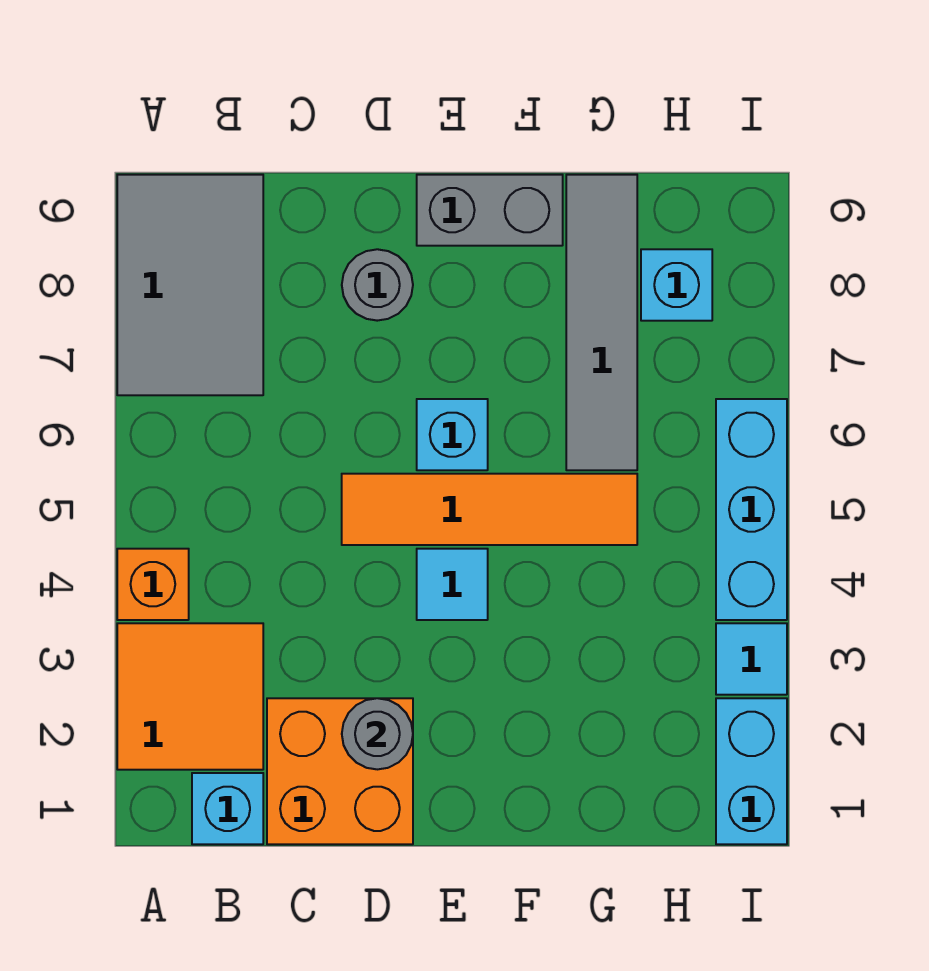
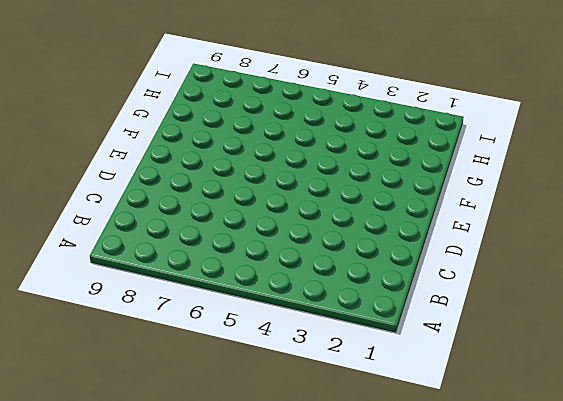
none -> orange 2x2 tile [117,623,263,770]
none -> orange 1x1 brick [117,549,189,620]
none -> grey 2x3 tile [117,175,263,395]

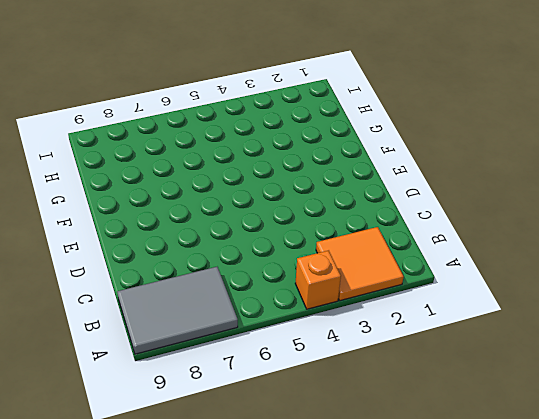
none -> cyan 1x1 brick [192,773,263,844]
none -> orange 2x2 brick [267,698,413,844]
none -> orange 1x4 tile [342,474,637,545]

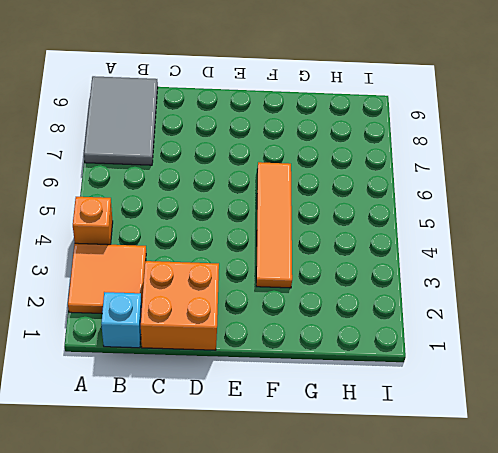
orange 1x4 tile [256,162,292,288] -> orange 1x4 tile turned to [342,474,637,545]
none -> grey 1x1 round brick [342,249,413,321]
none -> cyan 1x1 tile [417,549,488,620]
none -> cyan 1x1 brick [417,399,488,470]

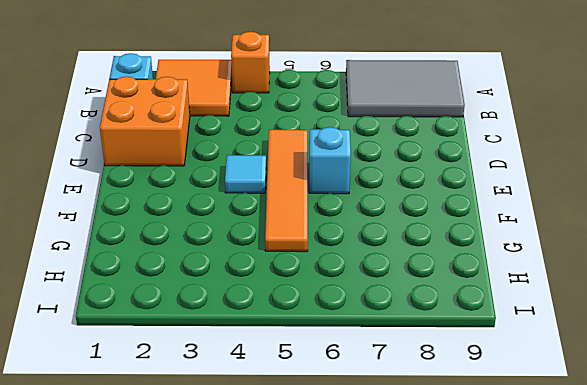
none -> grey 1x1 round brick [342,249,413,321]
none -> grey 1x2 brick [417,175,563,246]
none -> grey 1x4 tile [566,175,637,470]

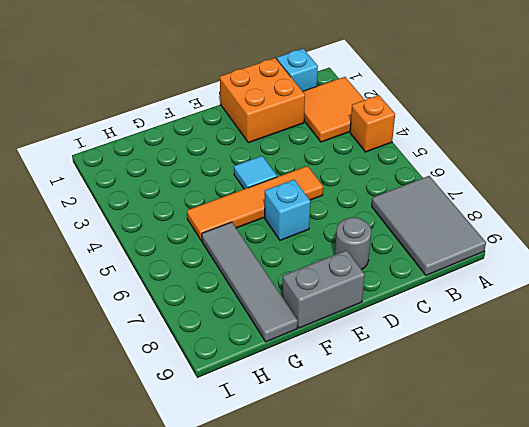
none -> cyan 1x1 brick [641,249,712,321]
none -> cyan 1x2 brick [716,698,787,844]
none -> cyan 1x1 tile [716,623,787,695]

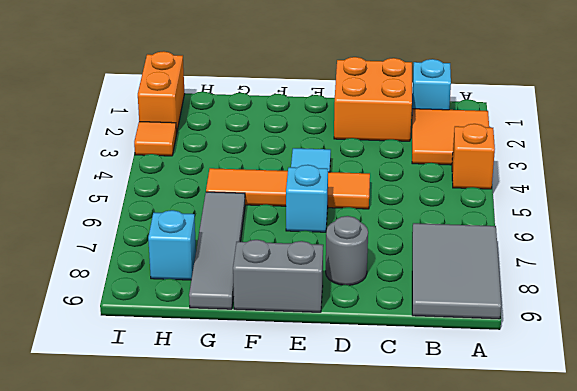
orange 1x2 brick [138,51,185,134] -> cyan 1x2 brick [716,698,787,844]
orange 1x1 tile [134,122,176,156] -> cyan 1x1 tile [716,623,787,695]
none -> cyan 1x3 brick [716,399,787,620]
none -> grey 1x1 round brick [342,698,413,769]

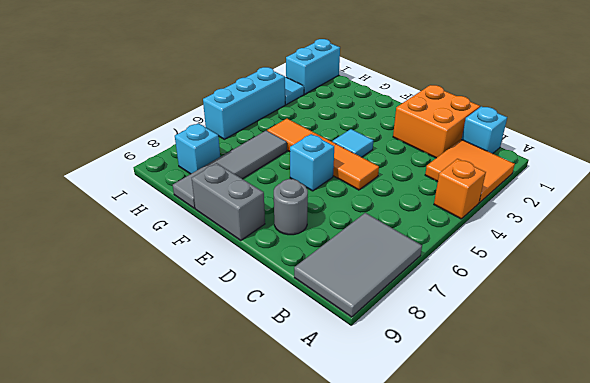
none -> grey 1x1 round brick [342,698,413,769]

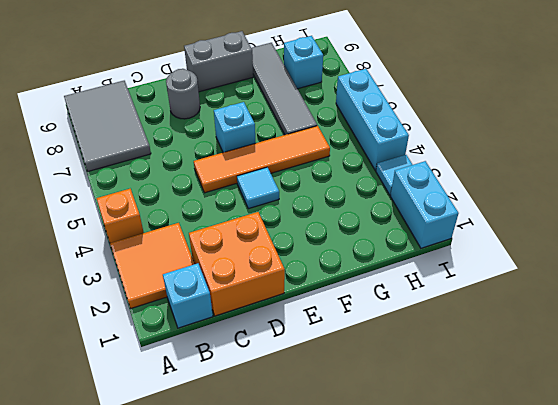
none -> grey 1x1 round brick [342,698,413,769]

